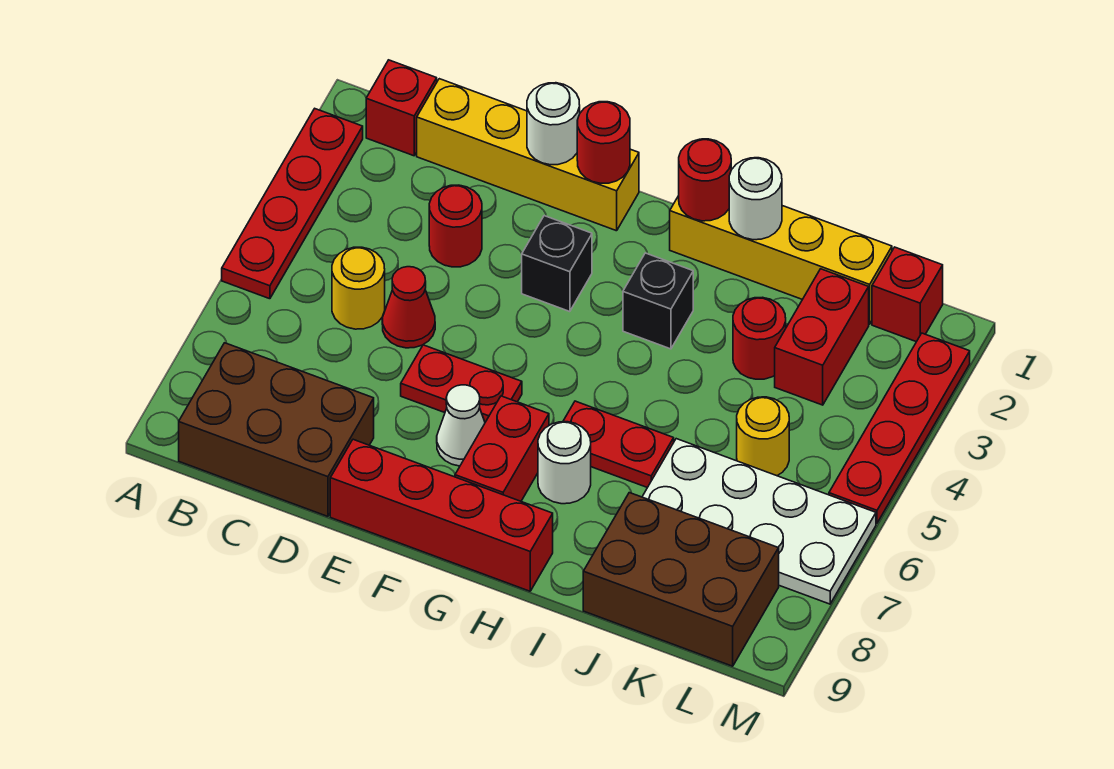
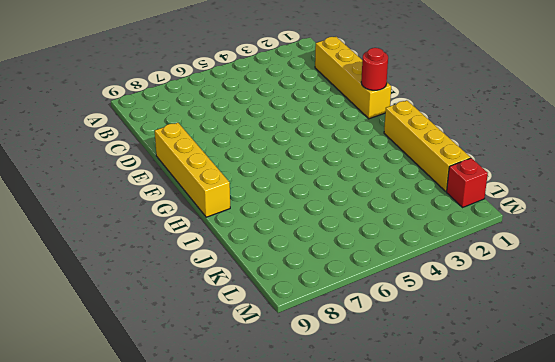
yellow 1x4 brick [155,123,230,217] -> red 1x4 brick [330,439,553,591]
none -> red 1x4 plate [222,109,363,299]
none -> red 1x1 brick [366,60,437,156]
none -> brown 2x3 brick [179,343,374,516]

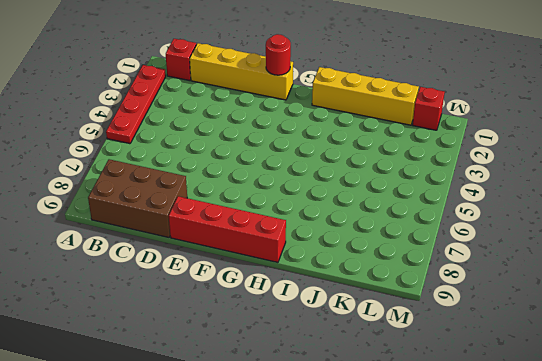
none -> yellow 1x1 round brick [332,247,385,329]
none -> red 1x1 round brick [429,185,482,267]
none -> red 1x1 cone [382,267,435,348]

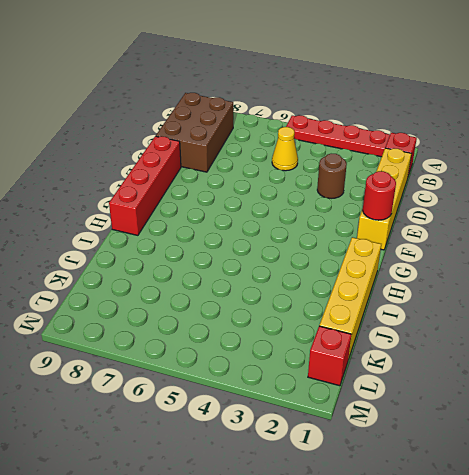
yellow 1x1 cone [272,127,298,171] -> yellow 1x1 round brick [332,247,385,329]
brown 1x1 round brick [317,154,347,198] -> red 1x1 round brick [429,185,482,267]
none -> red 1x1 cone [382,267,435,348]
none -> red 1x2 plate [401,345,522,422]
none -> black 1x1 brick [522,216,592,312]

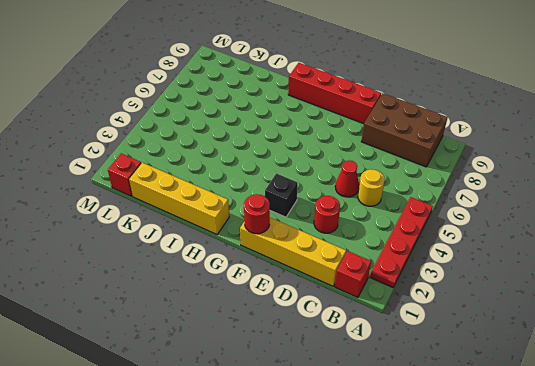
none -> red 1x2 plate [401,345,522,422]
none -> white 1x1 cone [437,385,485,466]
none -> red 1x2 brick [455,396,549,501]

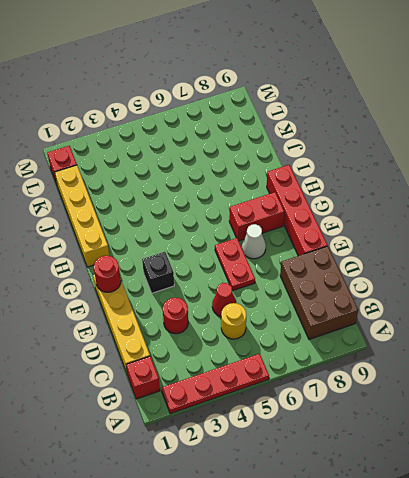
none -> black 1x1 brick [623,253,693,349]
none -> red 1x2 plate [563,401,674,488]
none -> white 1x1 round brick [538,422,591,504]

